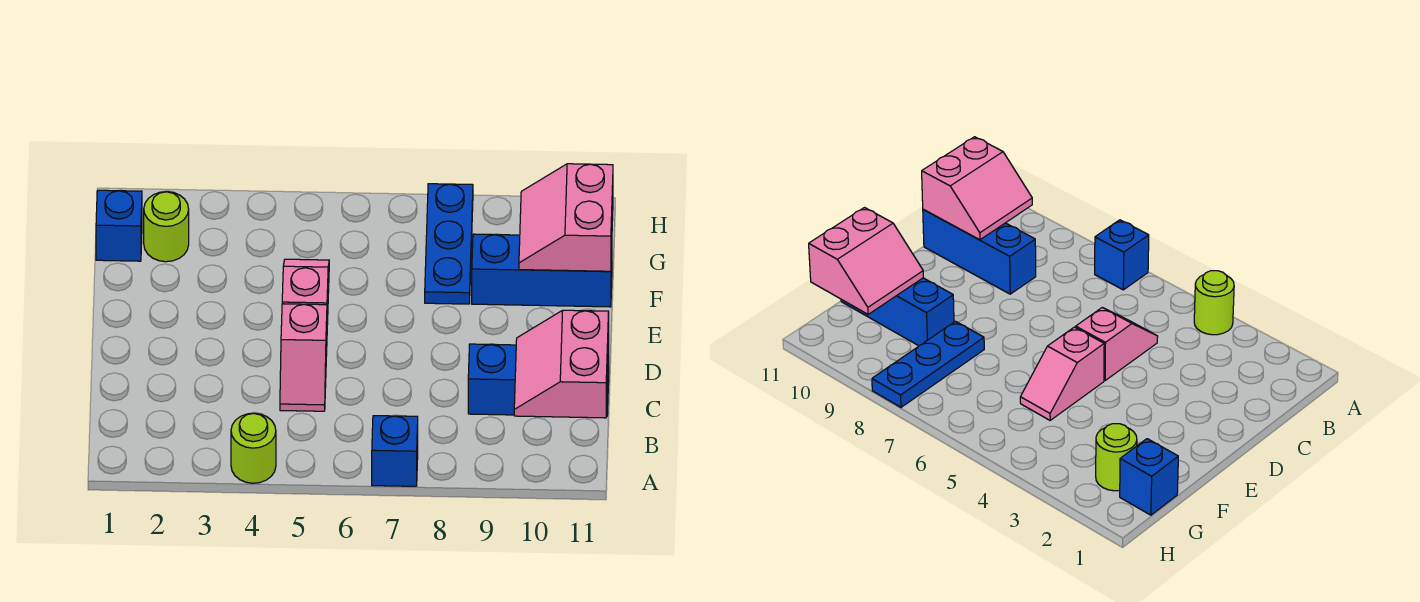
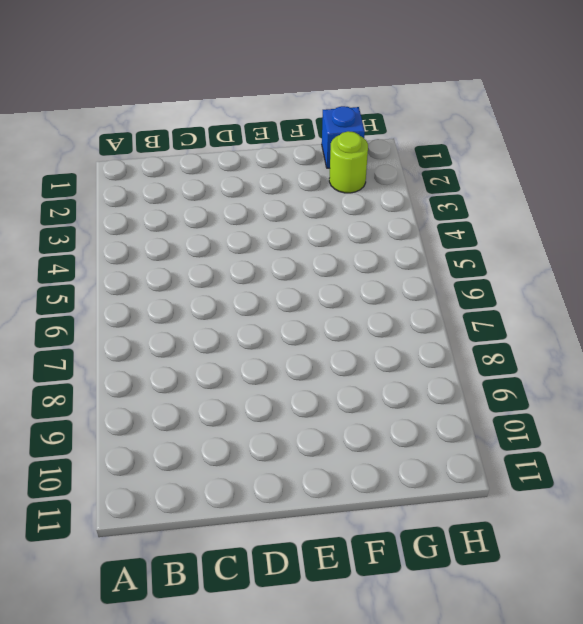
none -> lime 1x1 round brick [231,413,276,483]
none -> blue 1x1 brick [372,416,418,486]

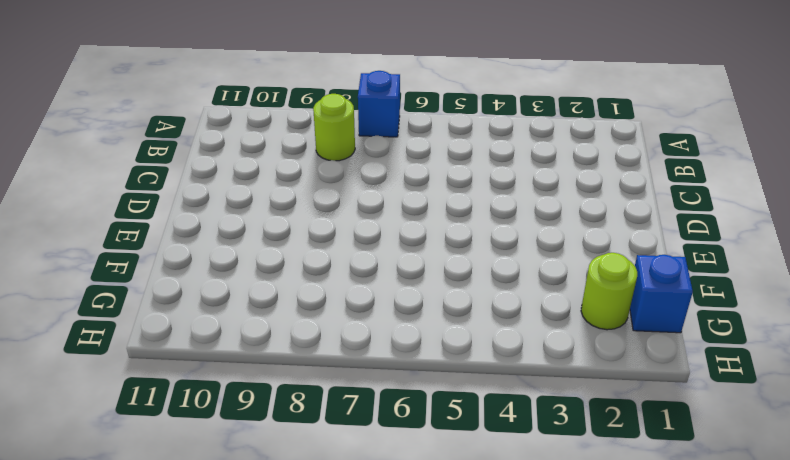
lime 1x1 round brick [313,94,355,161] -> lime 1x1 round brick moved to [231,413,276,483]
none -> pink 1x2 slope [280,304,327,411]
none -> blue 1x3 brick [468,344,609,417]

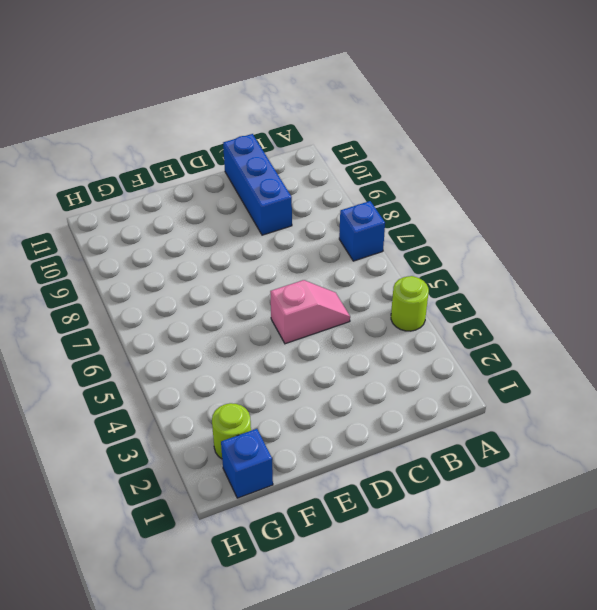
none -> pink 1x2 slope [282,259,329,325]
none -> blue 1x3 plate [425,184,473,304]

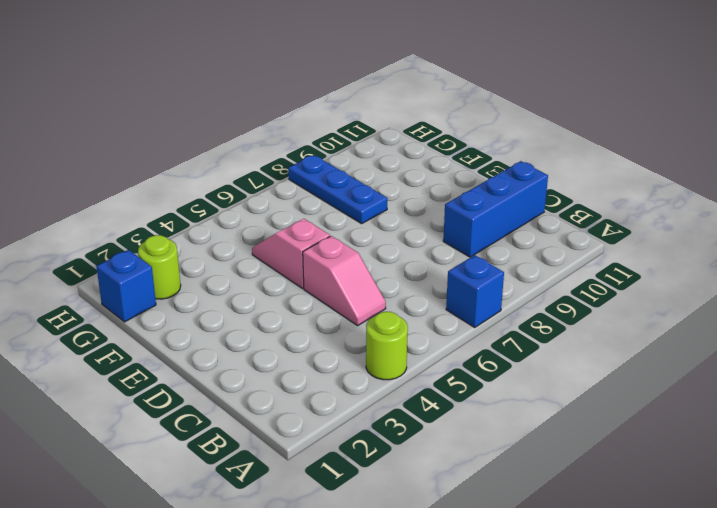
none -> blue 1x3 brick [472,234,612,307]
none -> pink 2x2 slope [514,310,609,418]

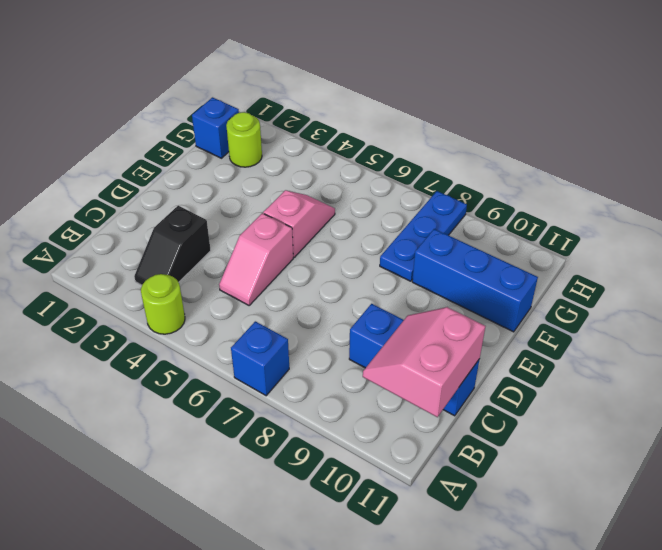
black 1x2 slope [134,206,211,285] -> none
none -> pink 2x2 slope [519,164,613,271]

